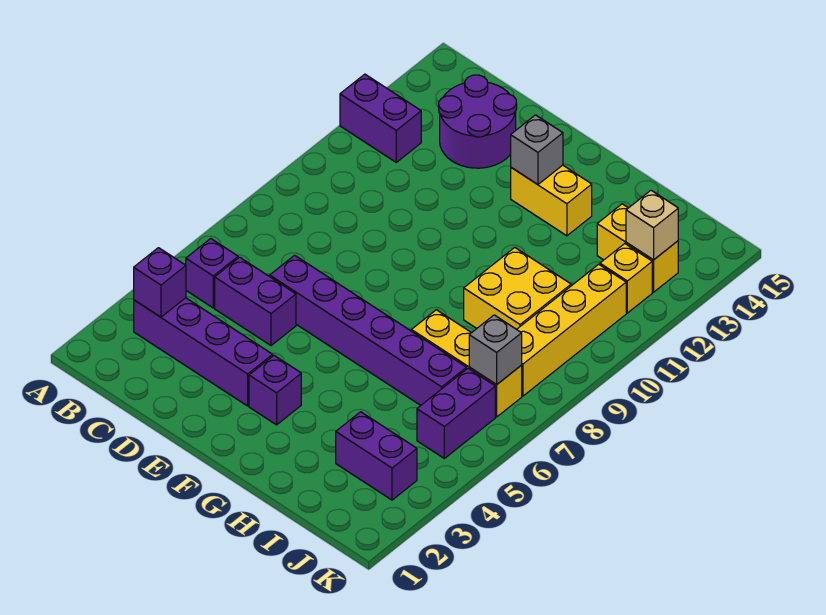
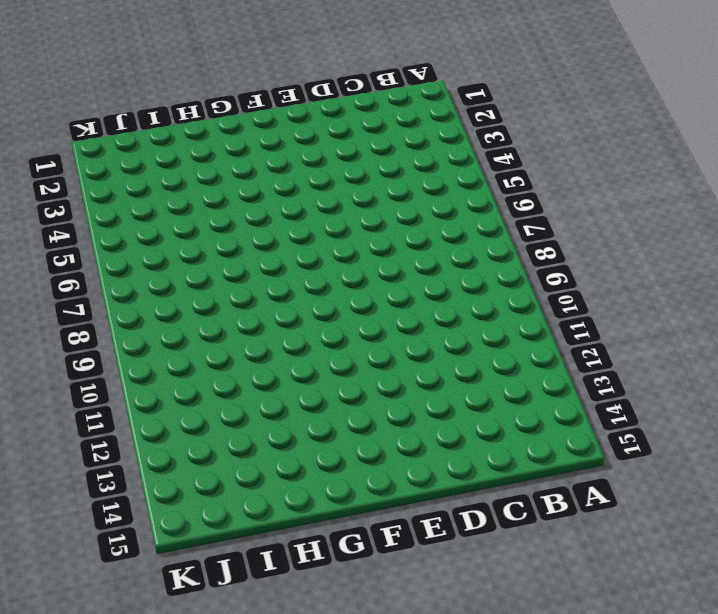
none -> purple 1x2 brick [340,74,421,162]
none -> purple 1x4 brick [134,298,273,406]
none -> purple 1x1 brick [186,239,238,308]

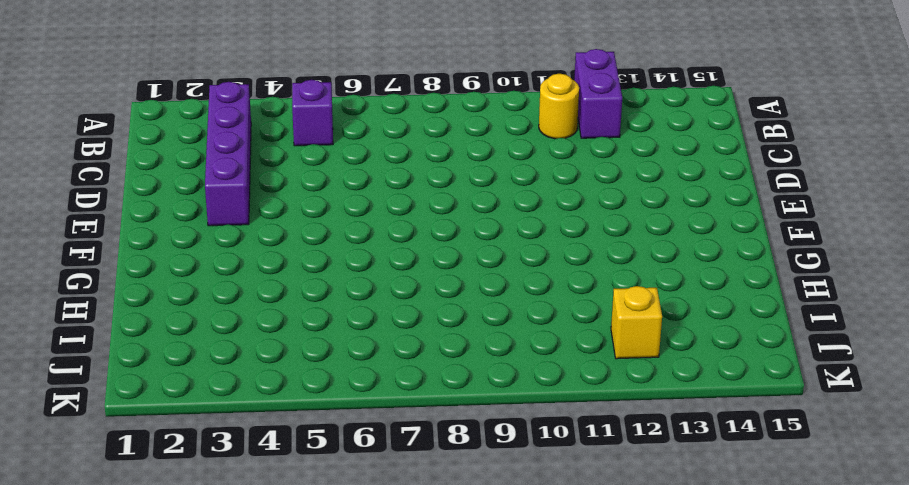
yellow 1x1 round brick [539,74,579,139] -> none
none -> purple 1x2 brick [215,257,296,346]
none -> purple 2x2 round brick [439,75,517,168]
none -> purple 1x6 brick [270,255,467,405]

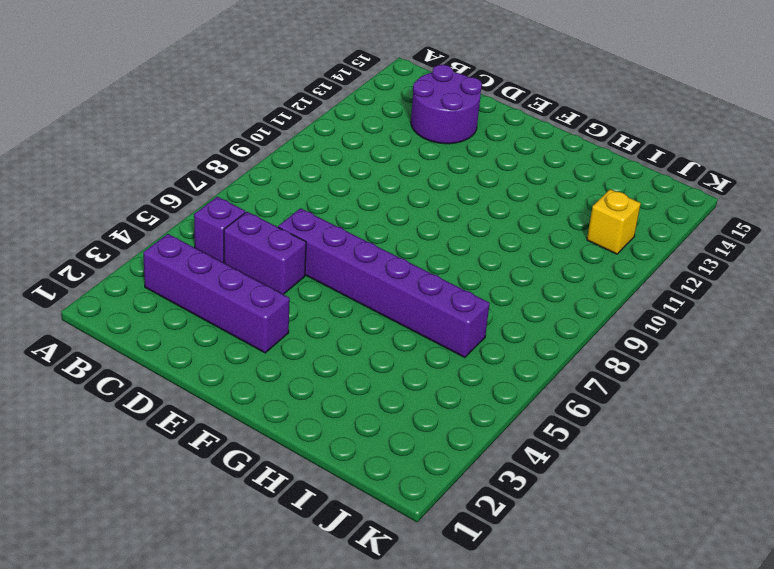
none -> purple 1x2 brick [340,74,421,162]
none -> purple 1x1 brick [249,356,301,425]
none -> yellow 1x2 brick [511,165,592,236]

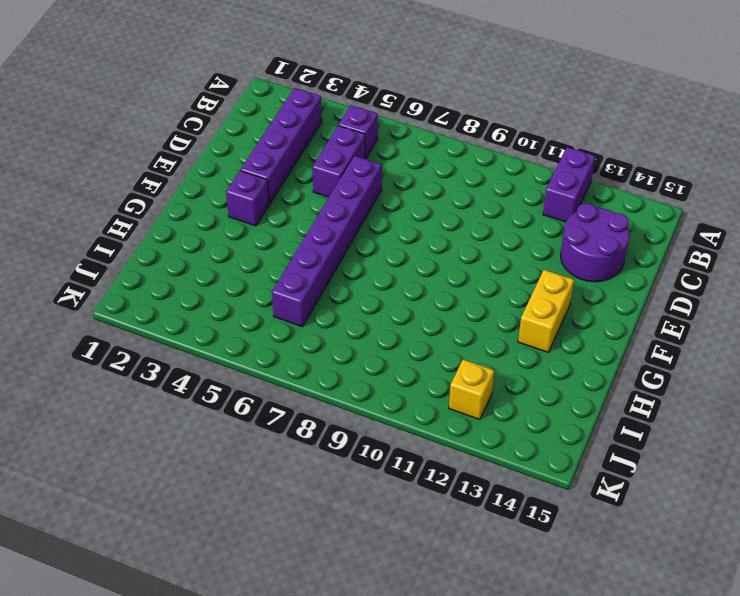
none -> yellow 1x3 brick [411,310,522,417]
none -> yellow 2x2 brick [464,248,571,329]
none -> purple 1x2 brick [336,412,417,500]

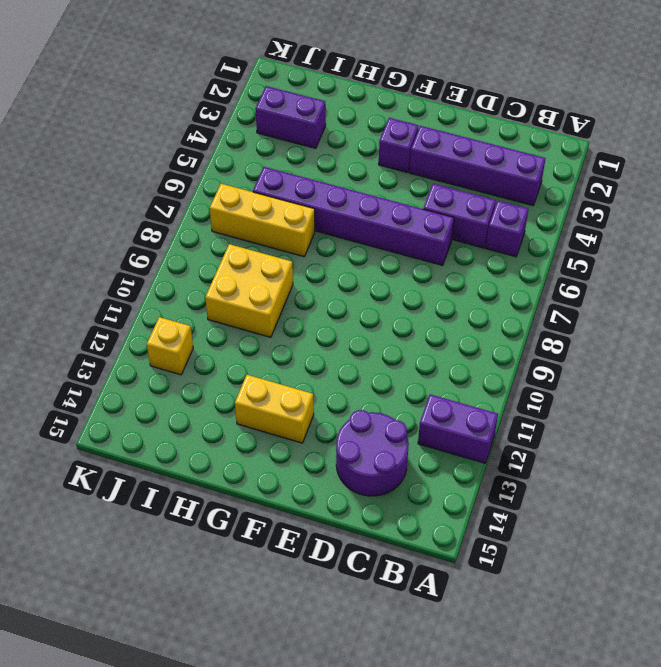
none -> yellow 1x2 brick [597,204,678,292]
none -> purple 1x2 brick [417,368,495,458]
none -> yellow 1x4 brick [517,264,626,396]

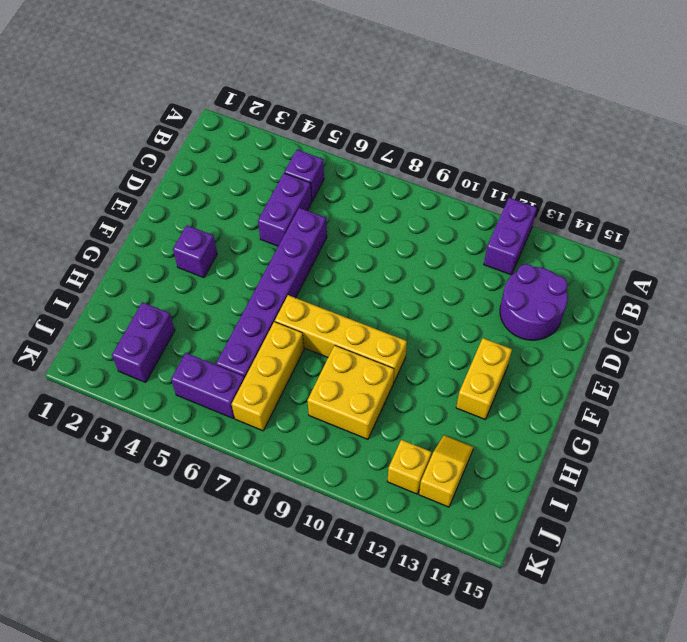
yellow 1x4 brick [275,295,407,383] -> yellow 1x4 brick moved to [517,264,626,396]
yellow 1x2 slope [419,435,474,507] -> yellow 1x2 brick [597,204,678,292]
none -> purple 1x4 brick [134,298,273,406]
none -> purple 1x1 brick [134,248,186,317]
none -> grey 1x1 brick [511,115,563,184]

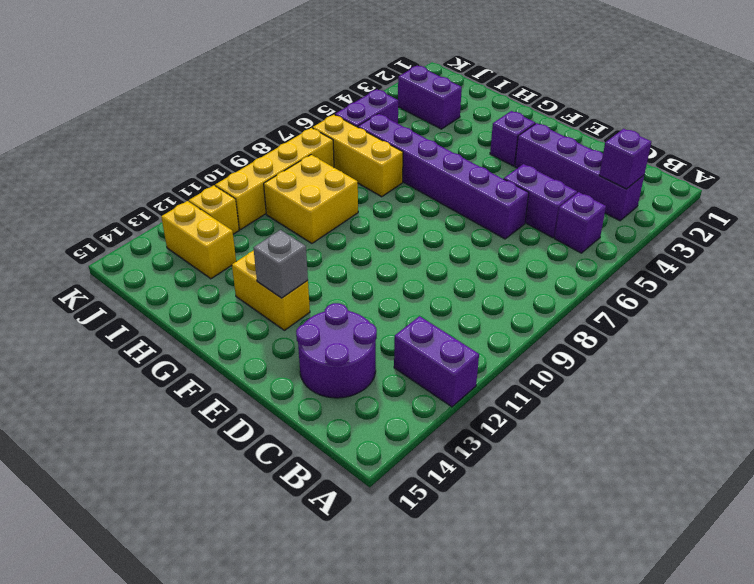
none -> grey 1x1 brick [469,315,522,385]
none -> tan 1x1 brick [626,190,678,260]

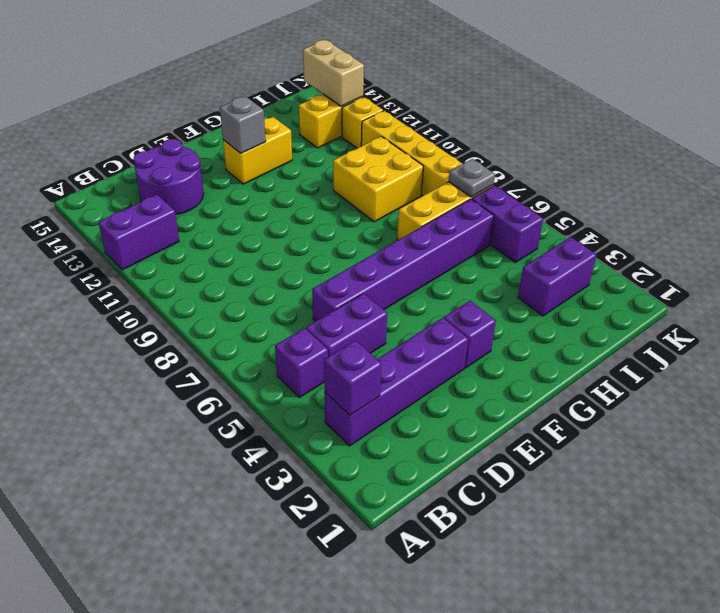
grey 1x1 plate [449,159,495,197] -> grey 1x1 brick [469,315,522,385]
tan 1x2 brick [303,40,364,106] -> tan 1x1 brick [626,190,678,260]

